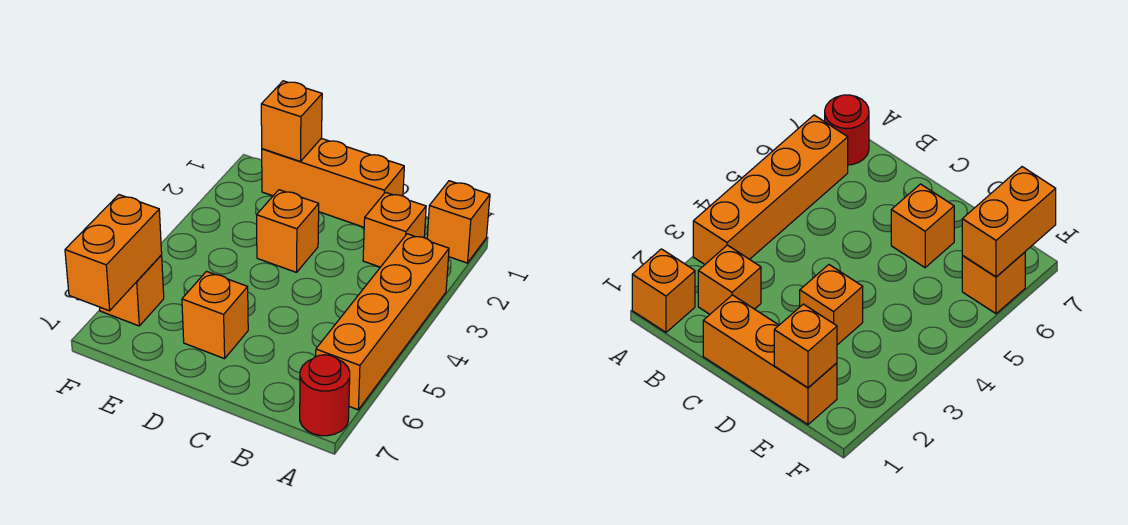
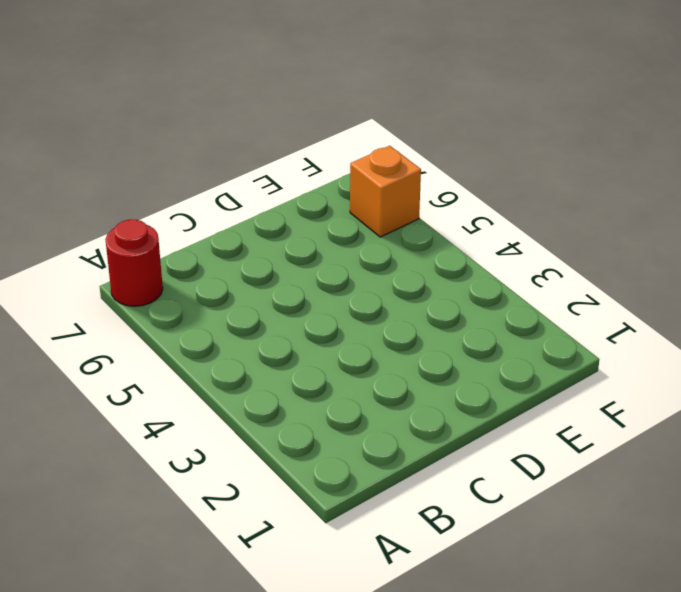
none -> orange 1x1 brick [427,181,490,263]
none -> orange 1x4 brick [316,234,449,410]

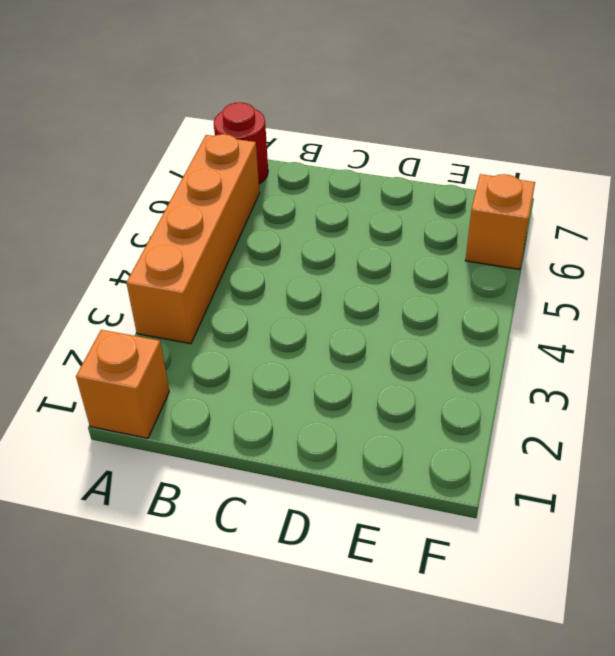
none -> orange 1x1 brick [363,192,426,267]
none -> orange 1x3 brick [262,138,404,227]

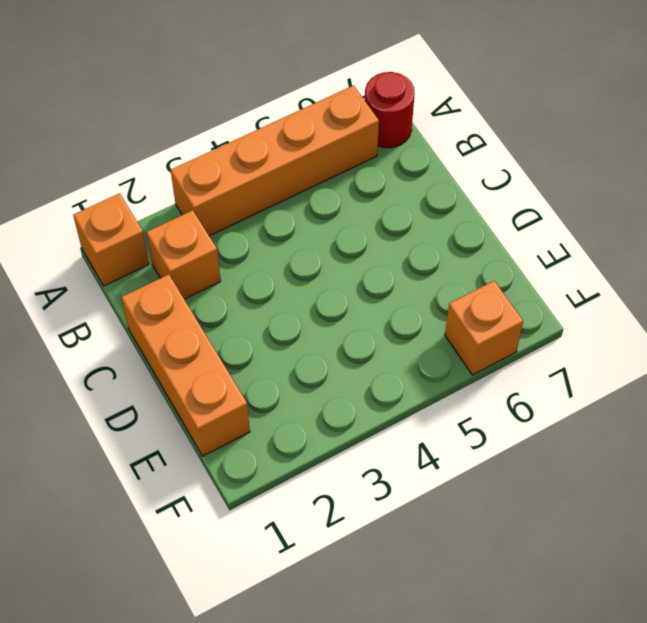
none -> orange 1x1 brick [257,190,319,272]
none -> orange 1x1 brick [182,271,248,359]

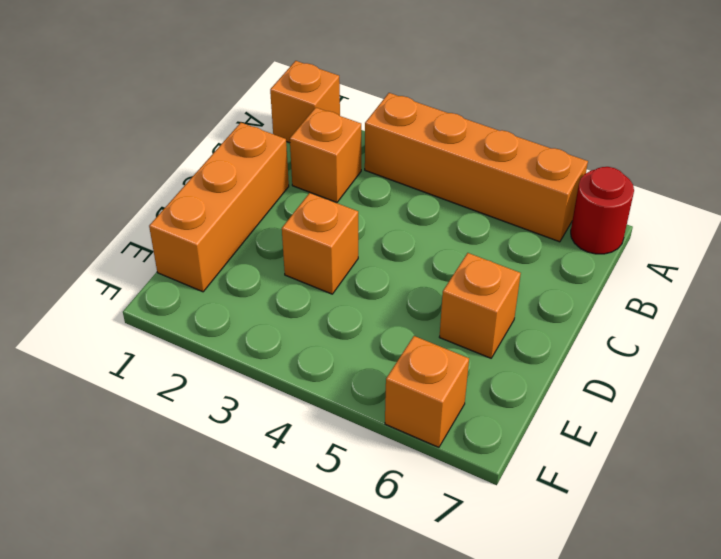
none -> orange 1x1 brick [261,81,322,161]
none -> orange 1x2 brick [65,195,162,311]

